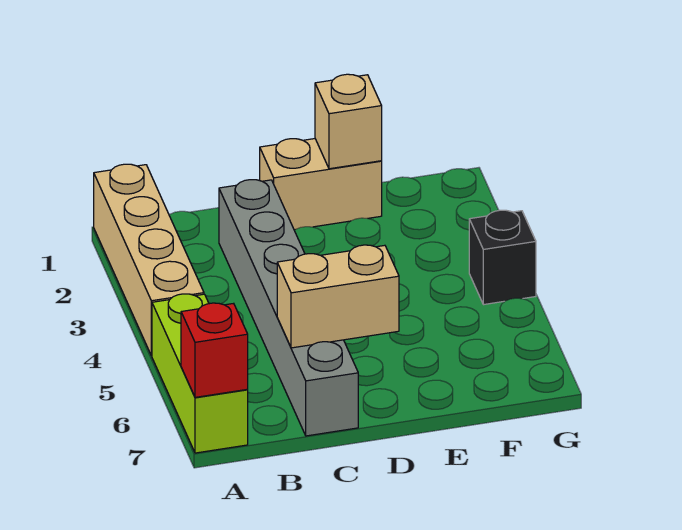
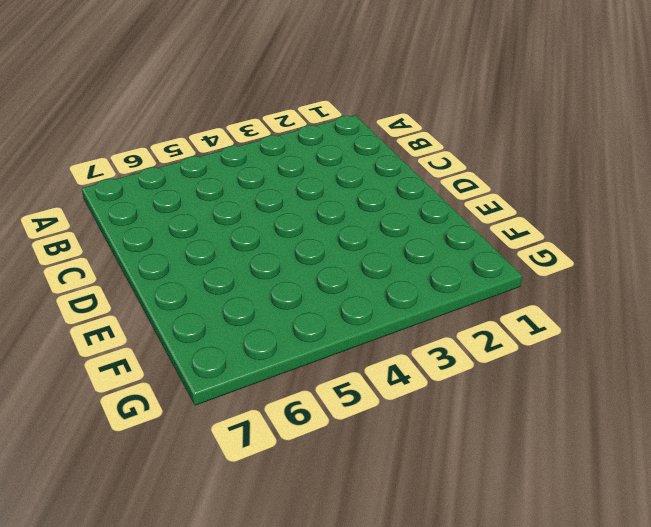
none -> tan 1x4 brick [94,164,204,356]
none -> lime 1x3 brick [152,294,248,453]

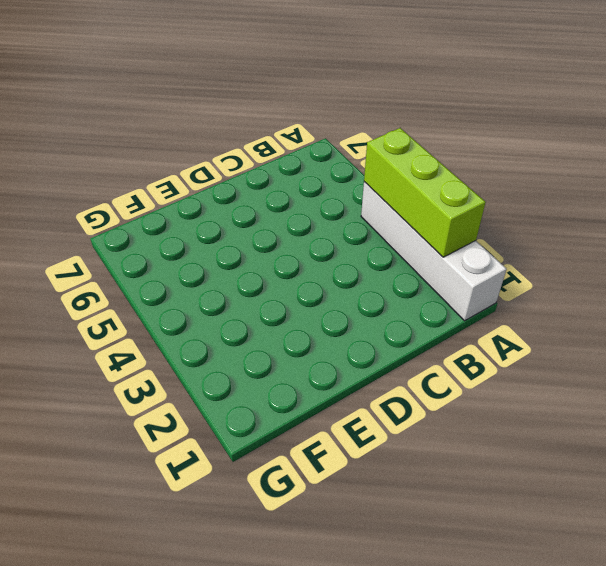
white 1x4 brick [361,182,507,321] -> tan 1x4 brick [94,164,204,356]
lime 1x3 brick [364,128,486,257] -> lime 1x3 brick moved to [152,294,248,453]
none -> grey 1x6 brick [219,180,358,436]
none -> tan 1x2 brick [260,139,382,230]

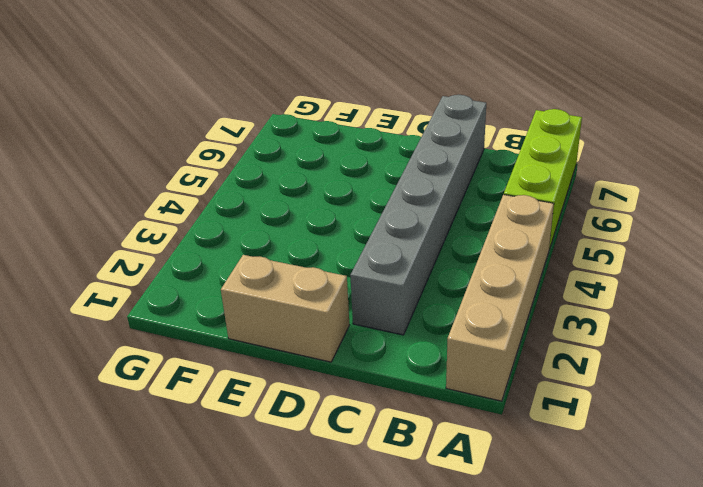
none -> black 1x1 brick [469,210,536,305]
none -> red 1x1 brick [181,303,248,397]

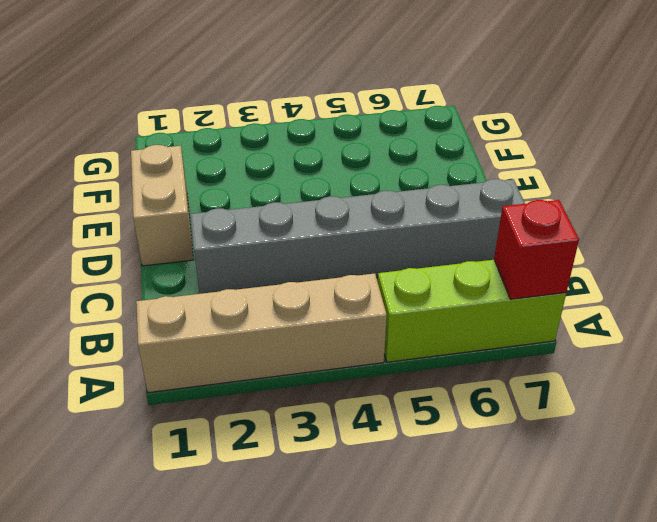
none -> black 1x1 brick [469,210,536,305]
none -> tan 1x2 brick [277,245,399,348]

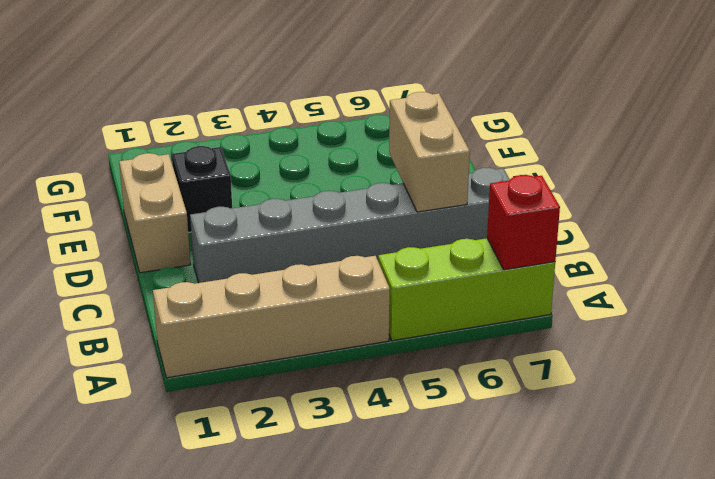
black 1x1 brick [172,146,232,233] -> black 1x1 brick moved to [469,210,536,305]
none -> tan 1x1 brick [315,74,382,169]

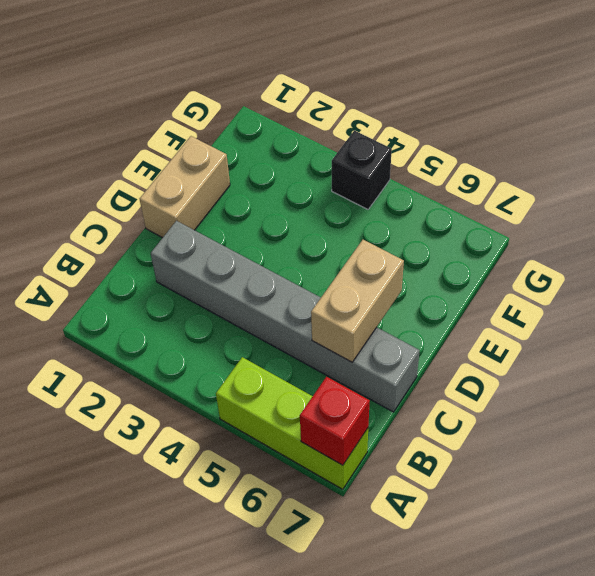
none -> tan 1x4 brick [94,164,204,356]
none -> tan 1x1 brick [315,74,382,169]

